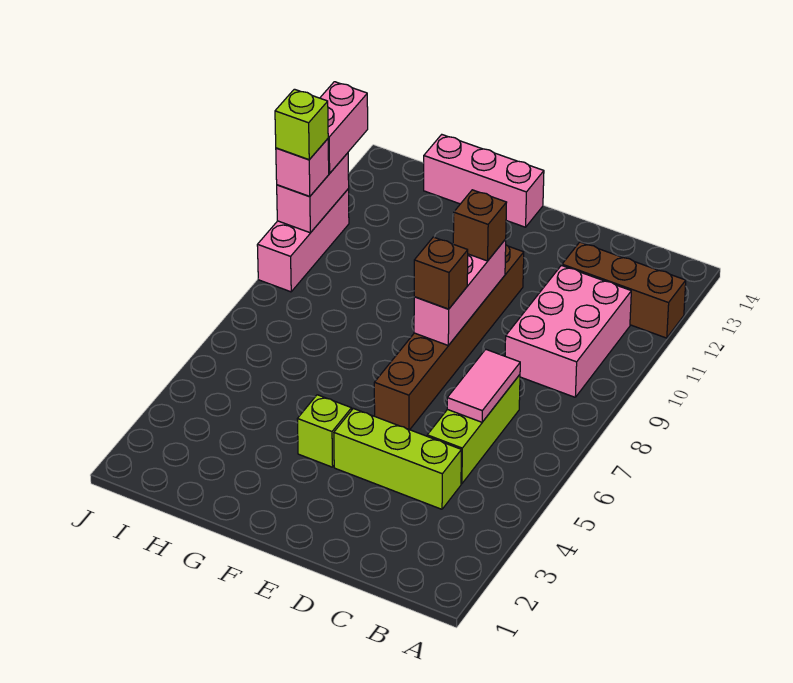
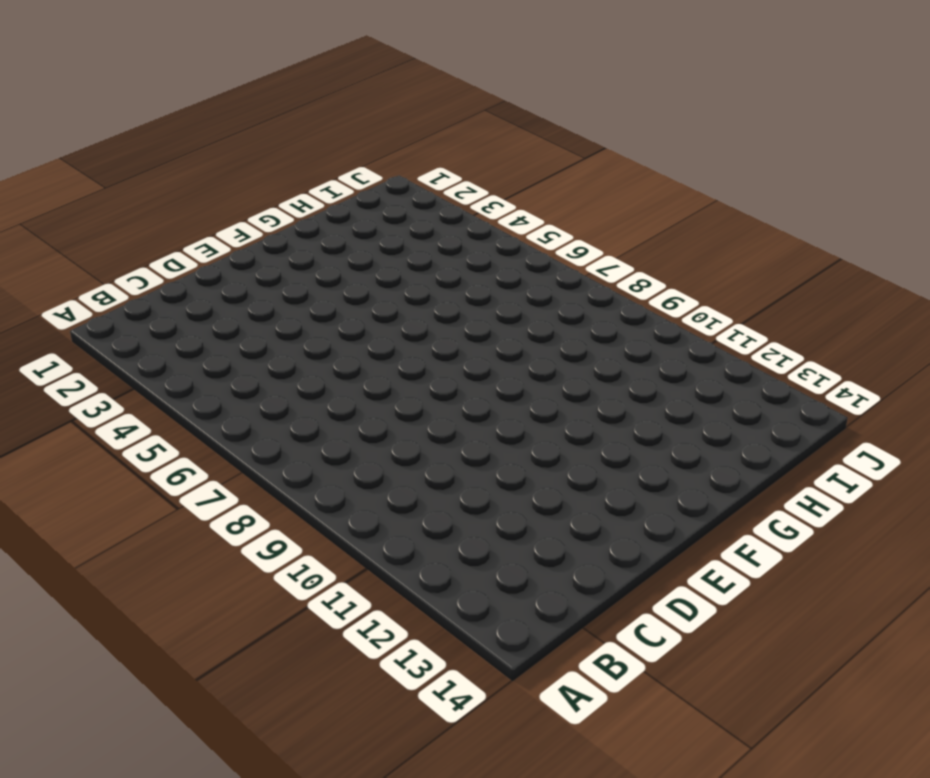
none -> brown 1x3 brick [562,242,686,338]
none -> pink 2x3 brick [505,265,631,397]
none -> lime 1x3 brick [334,408,461,509]

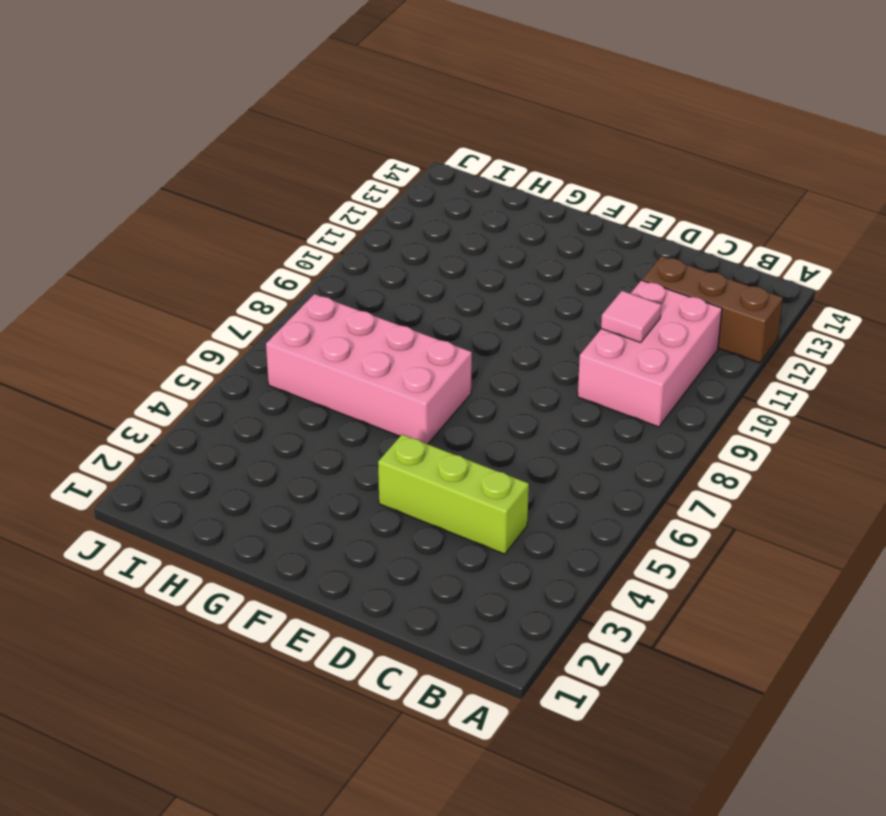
pink 1x1 tile [601,291,661,343] -> none
pink 2x4 brick [266,294,472,444] -> none
none -> lime 1x3 brick [427,375,520,484]
none -> brown 1x6 brick [374,245,524,430]
none -> lime 1x1 brick [298,395,352,467]

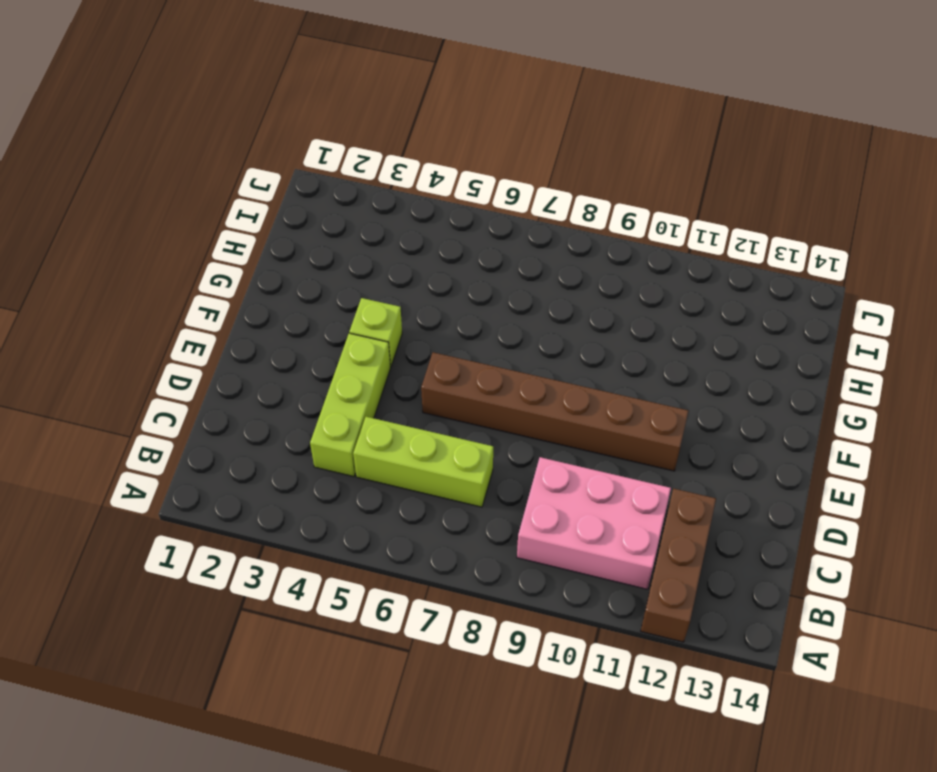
none -> pink 1x3 brick [424,135,544,227]
none -> pink 1x3 brick [257,189,349,292]
none -> pink 1x2 tile [447,349,520,422]

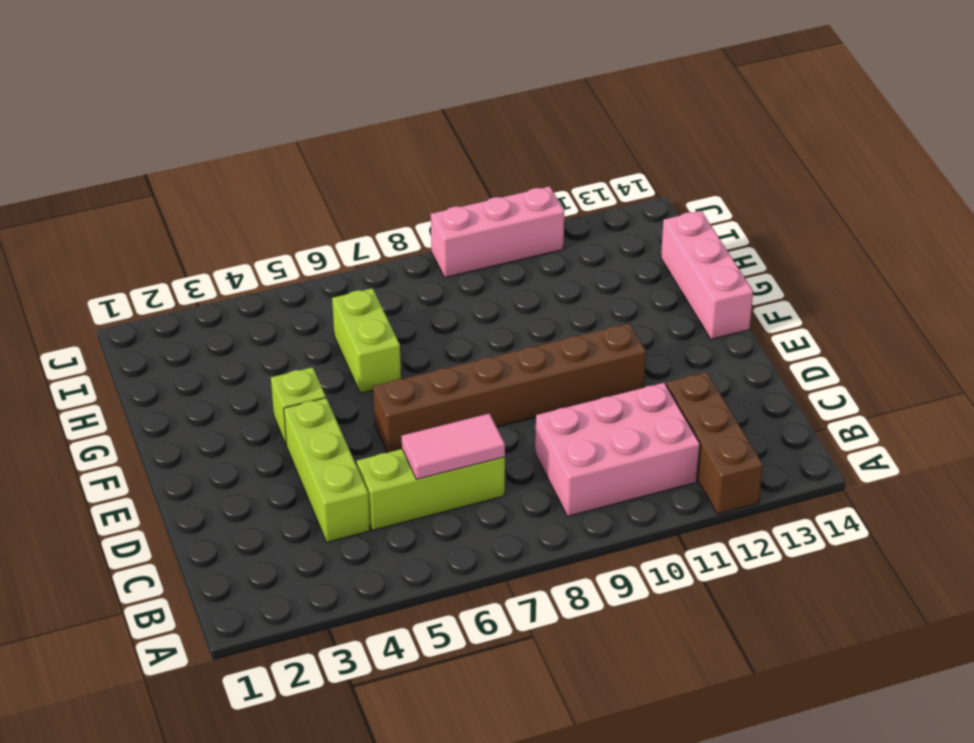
lime 1x2 brick [332,288,401,393] -> none
none -> pink 1x3 brick [414,239,506,345]
none -> pink 1x2 brick [277,153,349,233]
none -> brown 1x1 brick [414,237,468,309]

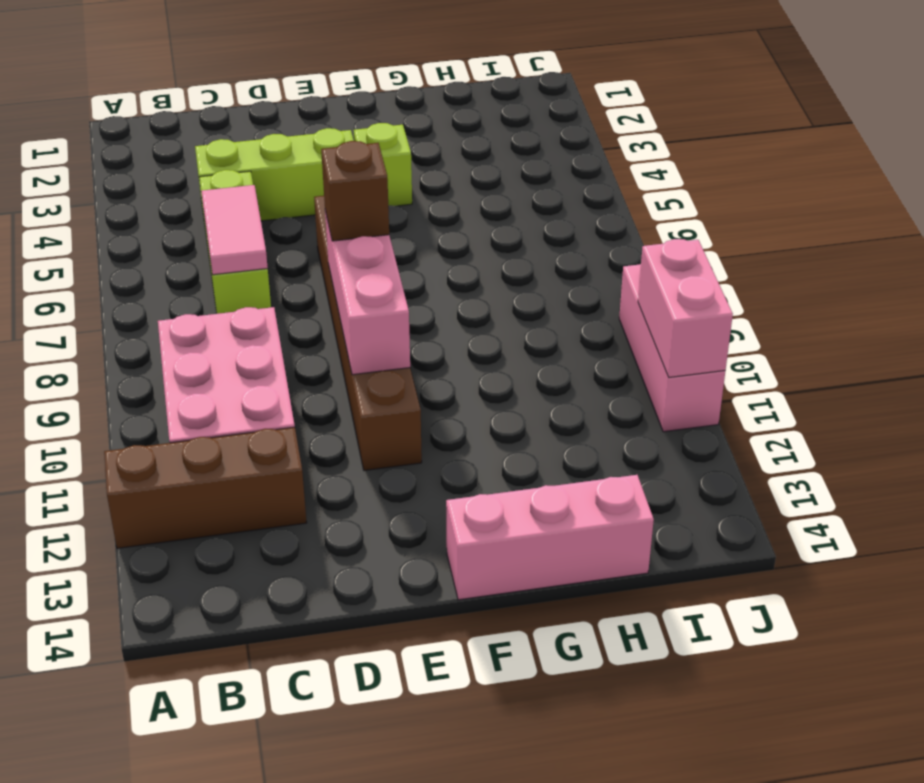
none -> brown 1x1 brick [453,190,507,261]
none -> pink 1x1 brick [276,139,329,197]
none -> pink 1x2 brick [320,82,368,173]

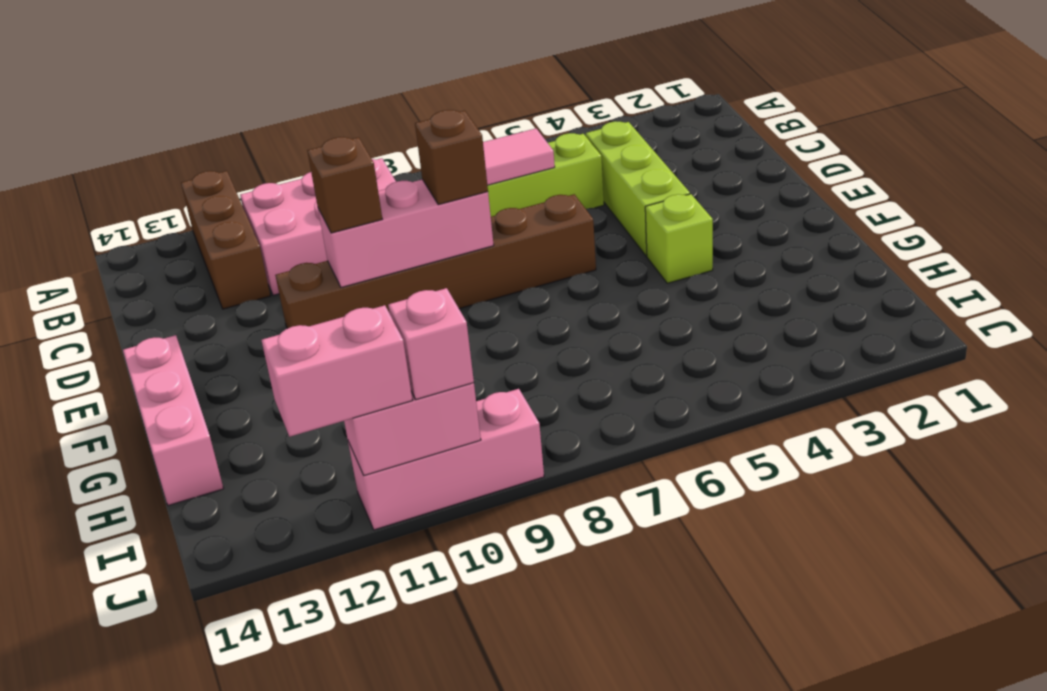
none -> lime 1x1 brick [275,89,328,160]

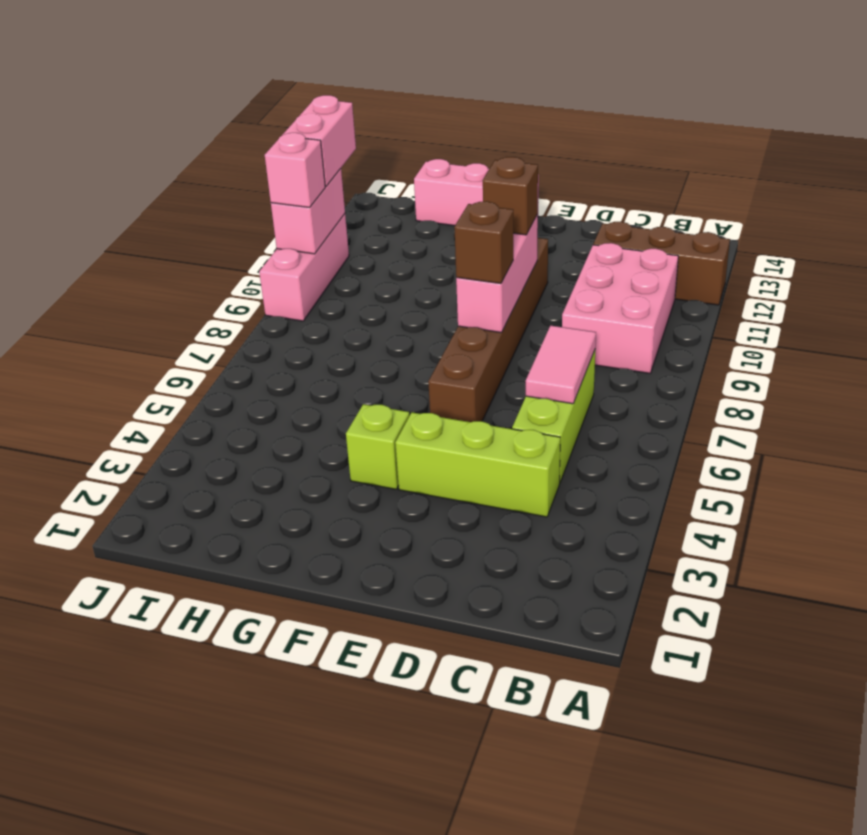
none -> lime 1x1 brick [275,89,328,160]

